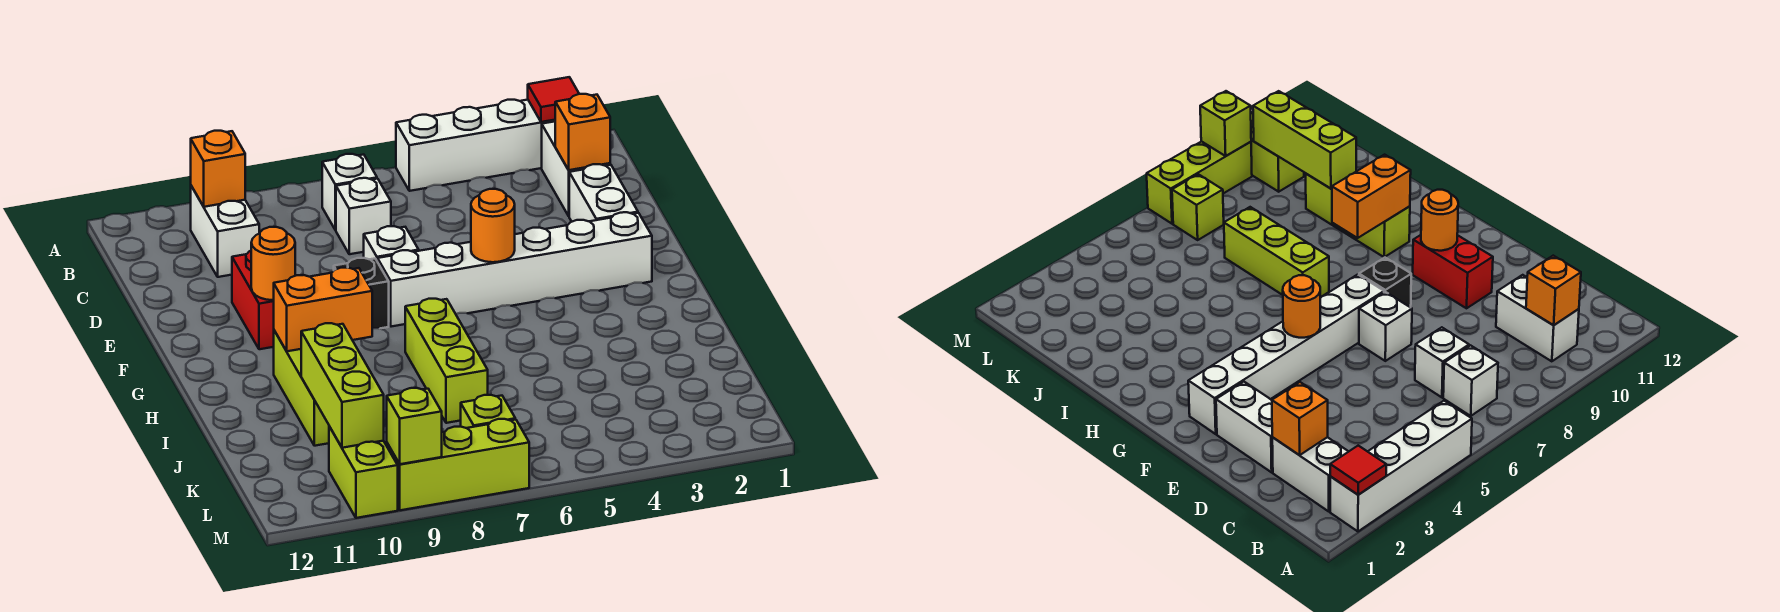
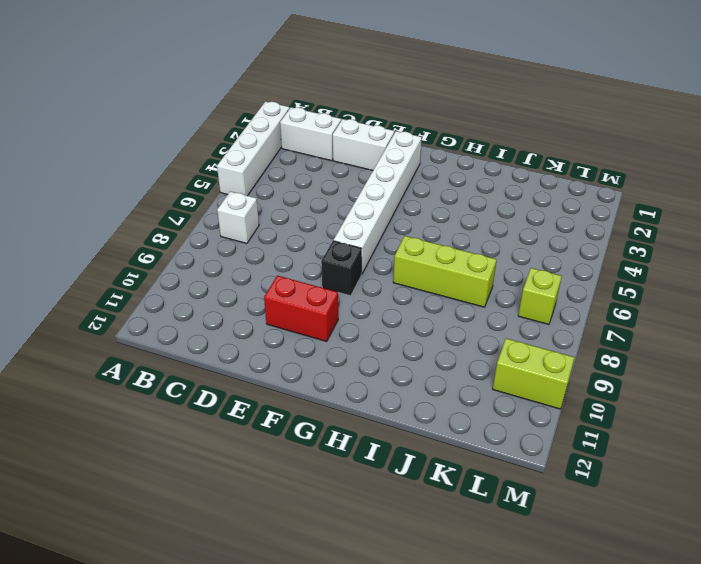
none -> white 1x2 brick [191,186,259,277]
none -> white 1x1 brick [336,178,391,254]
none -> white 1x1 brick [364,226,419,262]

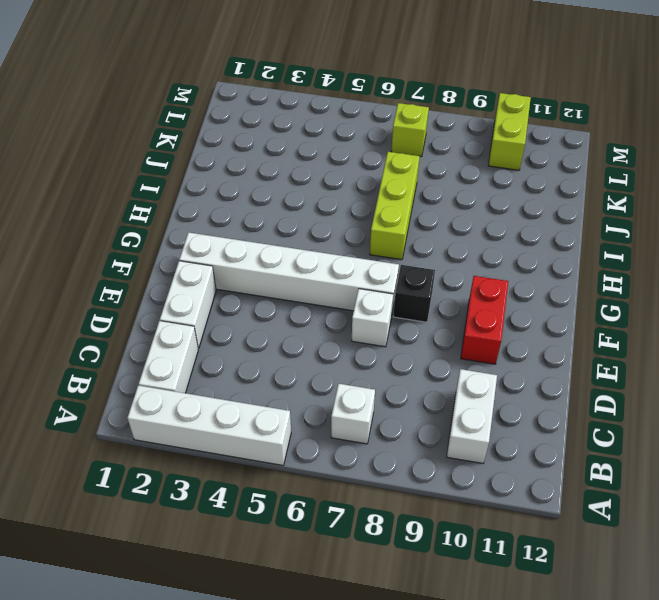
none -> white 1x1 brick [336,178,391,254]
none -> lime 1x3 brick [274,331,329,446]
none -> lime 1x3 brick [387,419,529,510]

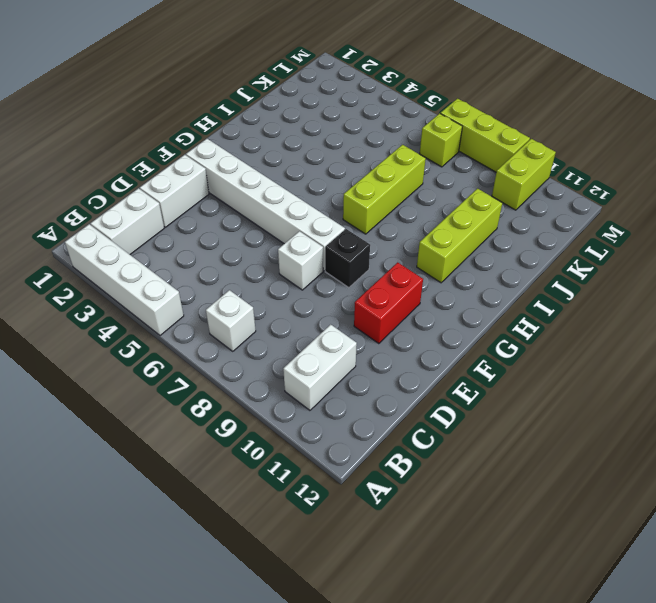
none -> white 1x1 brick [336,178,391,254]
none -> red 1x1 tile [528,77,579,122]
none -> orange 1x1 brick [191,131,245,207]

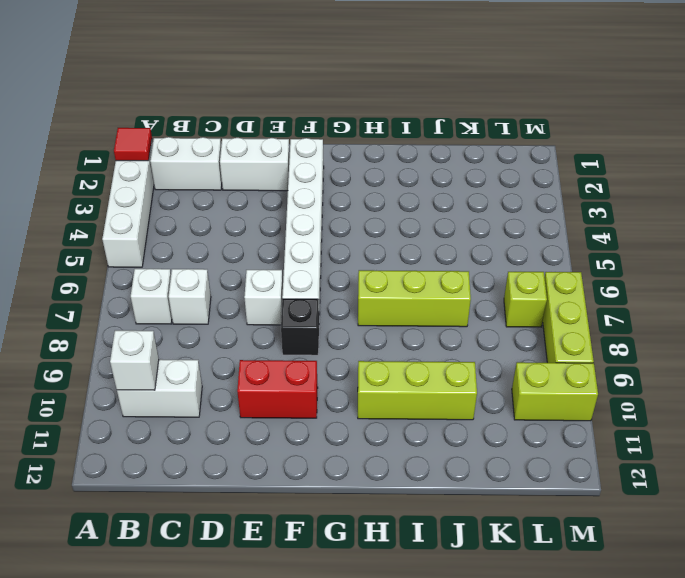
white 1x1 brick [110,330,159,390] -> orange 1x1 brick [191,131,245,207]
none -> orange 1x1 brick [555,94,610,170]
none -> orange 1x1 round brick [471,189,515,262]
none -> orange 1x1 round brick [251,227,295,300]

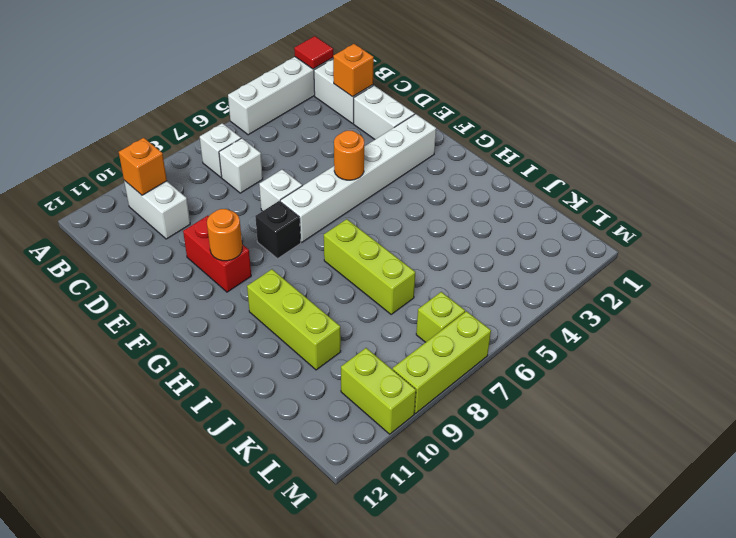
none -> orange 1x2 brick [274,268,372,351]
none -> lime 1x3 brick [301,323,384,448]
none -> lime 1x1 brick [387,388,442,464]

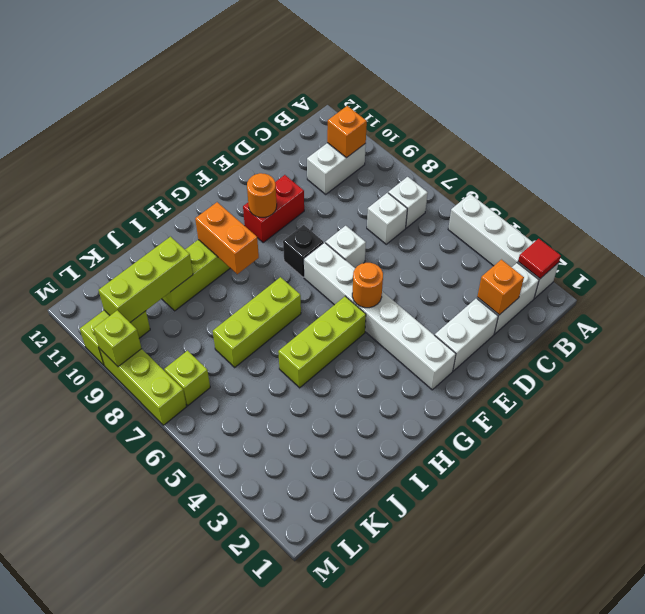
lime 1x3 brick [278,296,366,388] -> none

